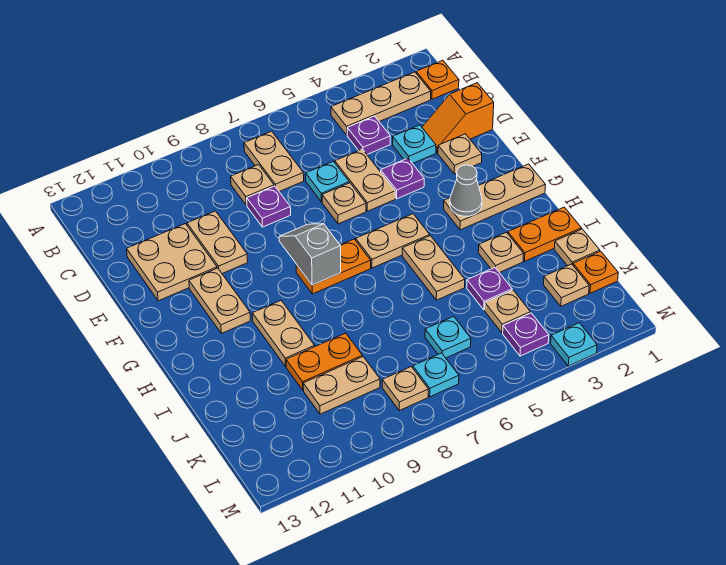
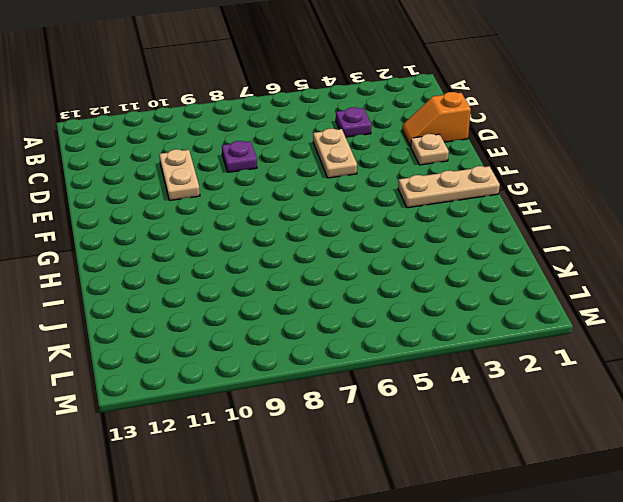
none -> orange 1x1 plate [416,60,459,99]
none -> tan 1x3 plate [331,72,431,135]
none -> tan 1x2 plate [244,131,304,191]
none -> tan 1x1 plate [231,165,274,205]

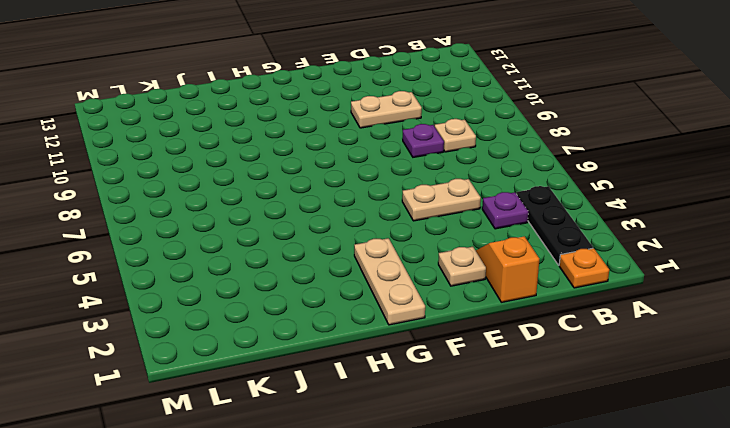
black 1x3 plate [517,186,593,265] -> tan 1x3 plate [331,72,431,135]
none -> tan 1x2 plate [244,131,304,191]
none -> cyan 1x1 plate [393,125,436,163]
none -> cyan 1x1 plate [306,161,349,202]
none -> tan 2x2 plate [127,224,217,301]

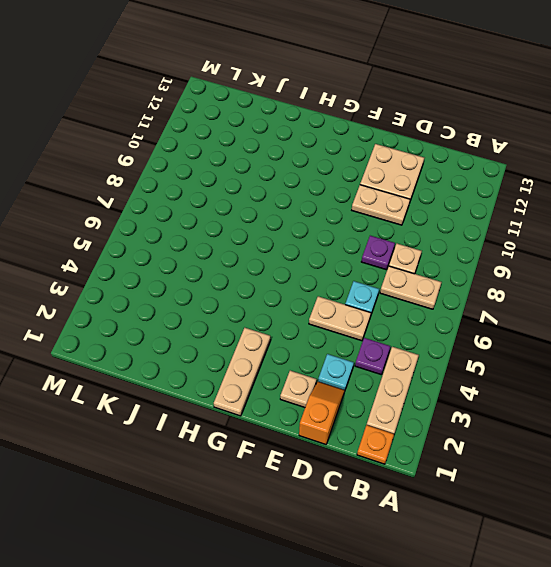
none -> purple 1x1 plate [381,158,424,199]
none -> tan 1x1 plate [322,183,366,224]
none -> tan 1x2 plate [189,268,250,333]
none -> tan 1x2 plate [356,214,430,268]

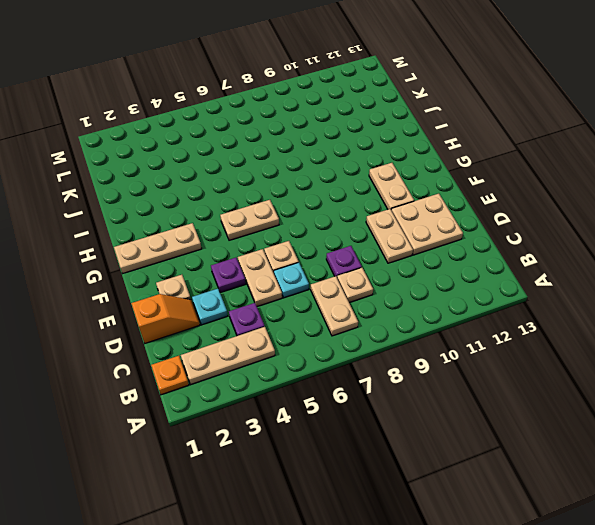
none -> orange 1x2 plate [296,239,371,294]
none -> tan 1x2 plate [402,236,465,300]
none -> tan 1x2 plate [252,301,315,366]
none -> orange 1x2 plate [508,207,582,261]

